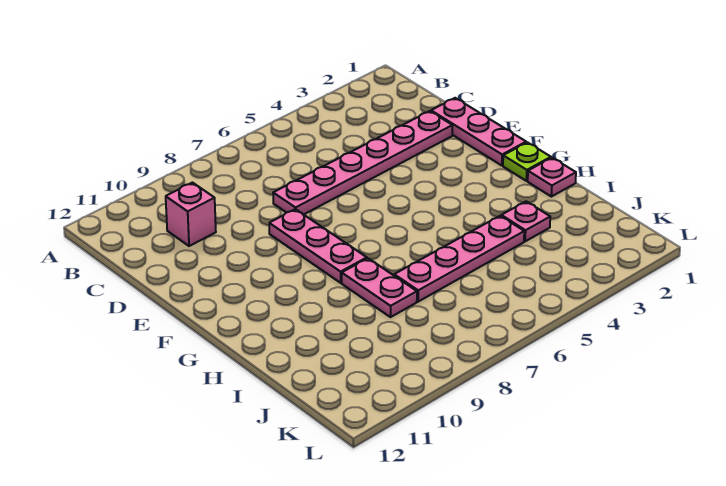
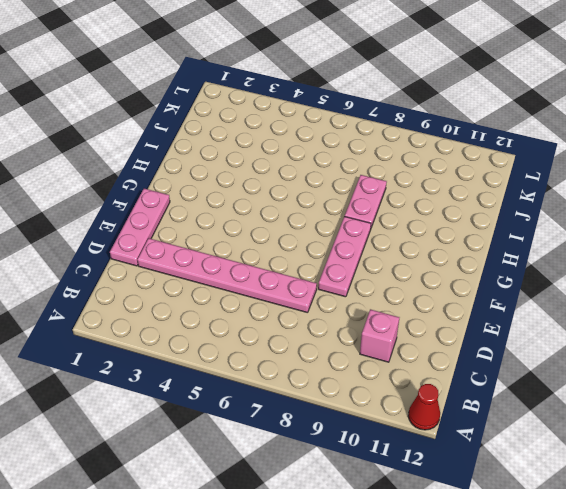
red 1x1 cone [408,384,440,430] -> none
none -> lime 1x1 plate [503,142,551,181]
none -> pink 1x1 plate [528,158,576,197]

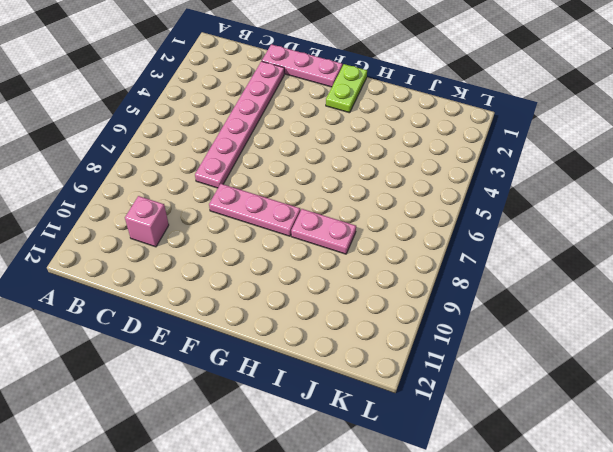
lime 1x2 plate [326,64,367,113] -> lime 1x1 plate [503,142,551,181]
none -> pink 1x1 plate [528,158,576,197]
none -> pink 1x1 plate [501,201,550,241]

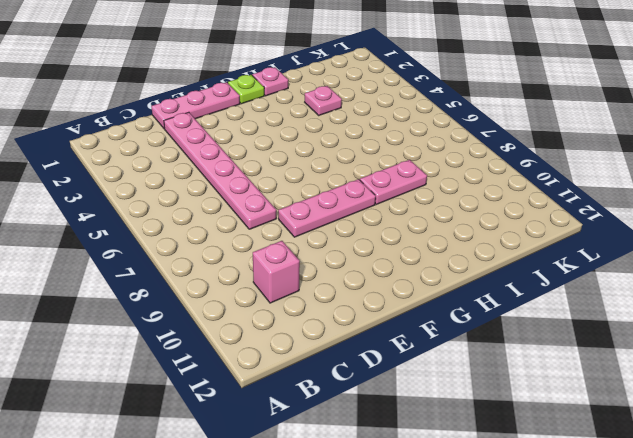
none -> pink 1x4 plate [394,216,524,302]

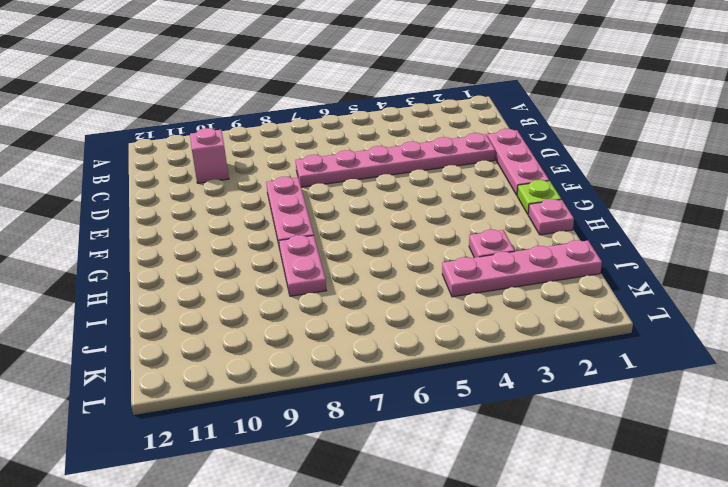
pink 1x4 plate [442,240,602,297] -> pink 1x4 plate moved to [394,216,524,302]

